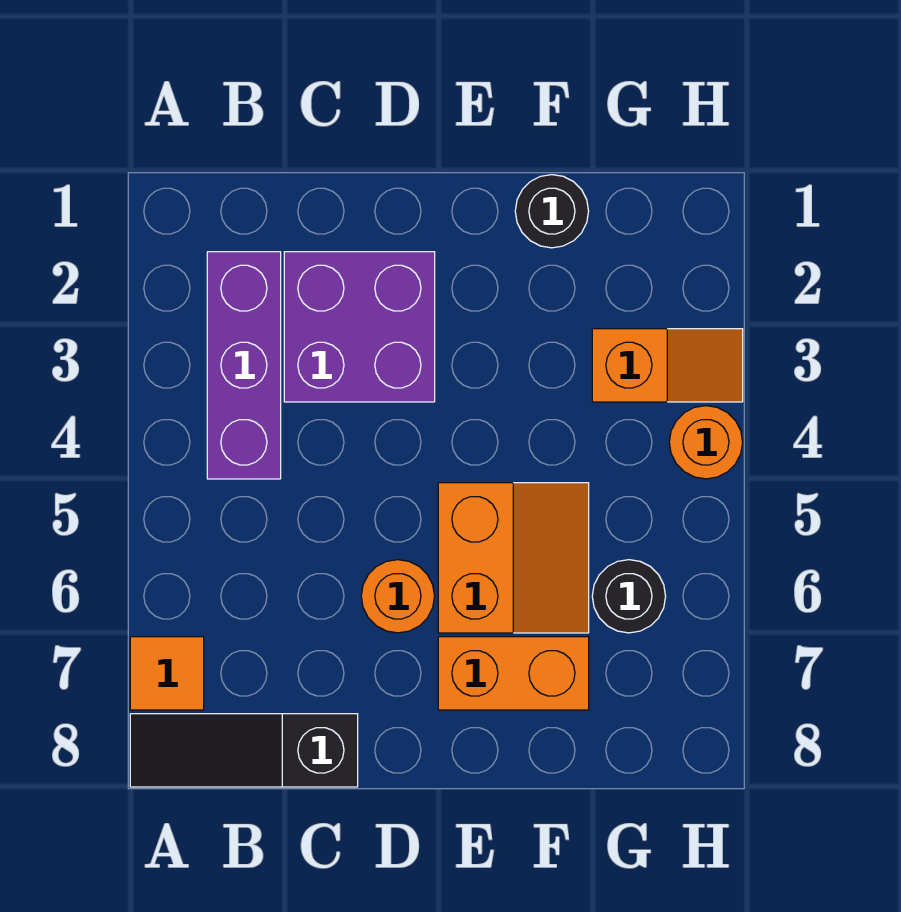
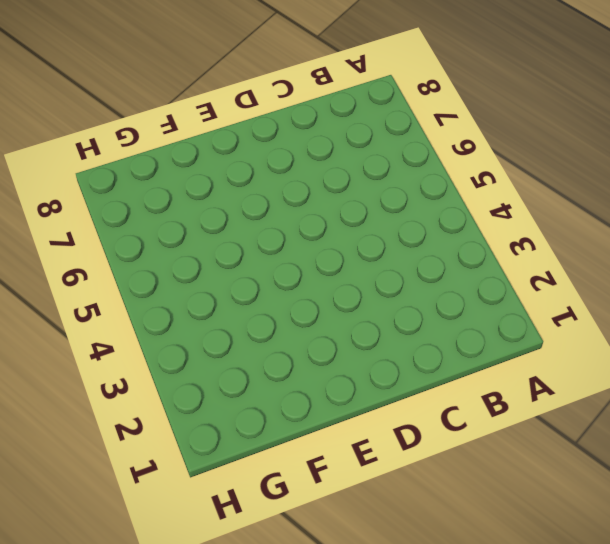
none -> orange 1x1 tile [130,637,204,710]
none -> black 1x3 slope [130,714,358,787]

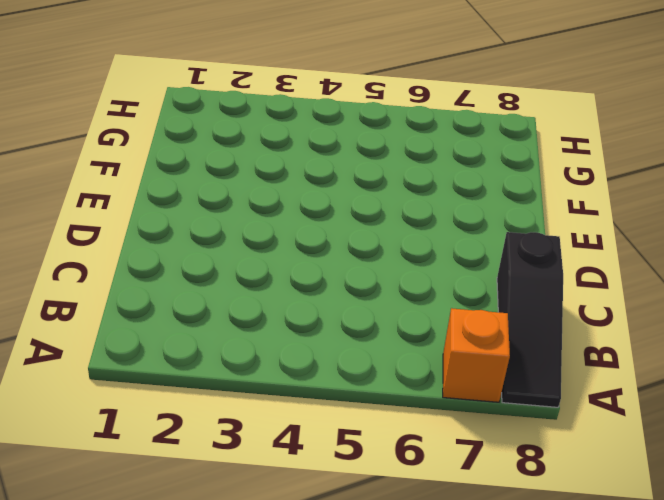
orange 1x1 brick [443,308,510,402] -> orange 1x1 tile [130,637,204,710]
none -> purple 1x3 brick [207,252,281,479]
none -> purple 2x2 brick [284,252,435,402]

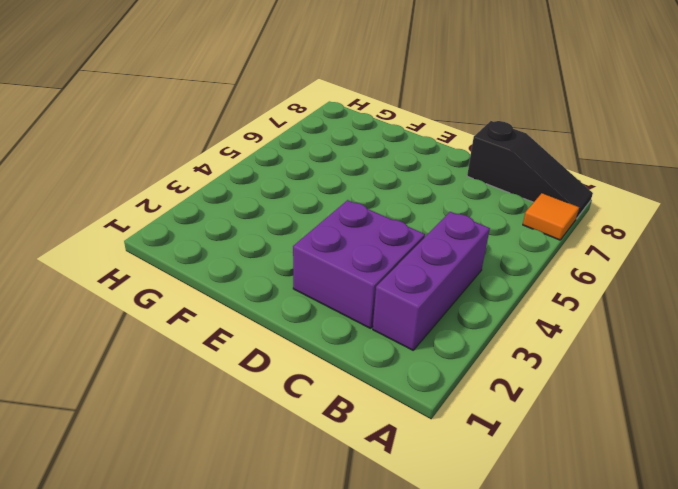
none -> orange 1x1 round brick [361,560,435,633]
none -> orange 2x2 slope [438,483,589,633]

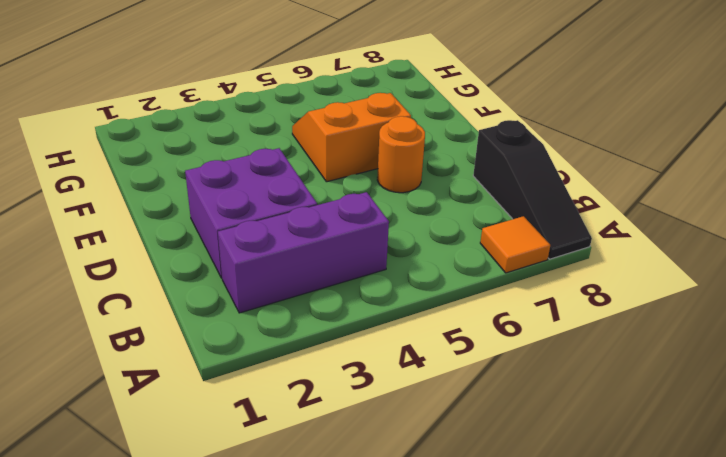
none -> orange 1x2 brick [438,637,589,710]
none -> black 1x1 round brick [515,175,589,248]

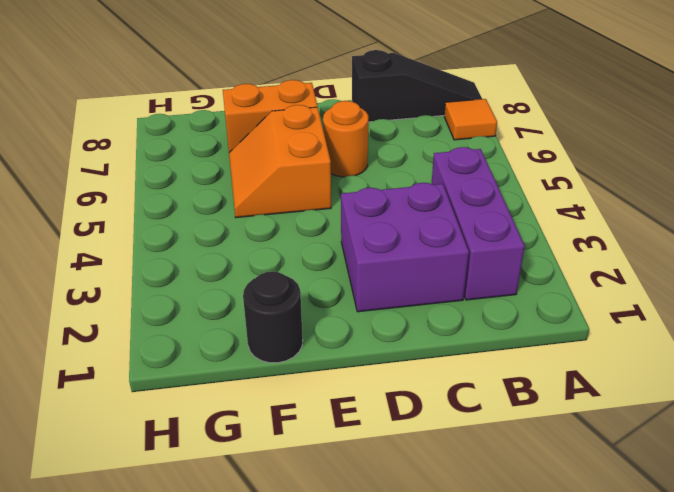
none -> orange 1x2 slope [592,329,743,402]
none -> black 1x1 round brick [592,560,666,633]

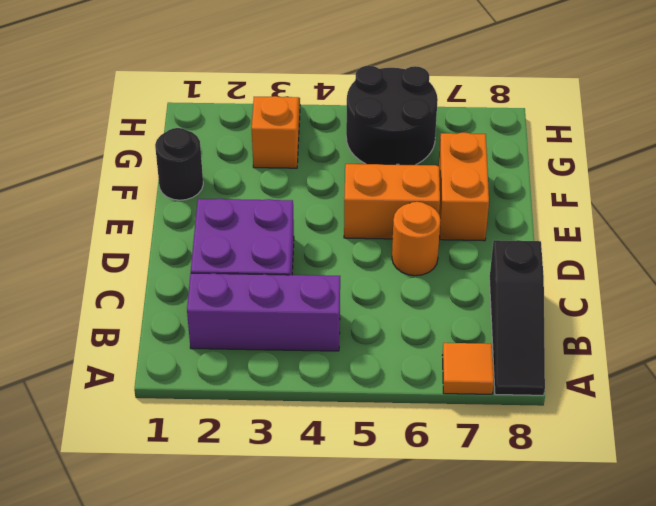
black 2x2 round brick [346,66,438,165] -> black 1x1 round brick [592,560,666,633]
none -> orange 1x1 round brick [669,406,743,479]

